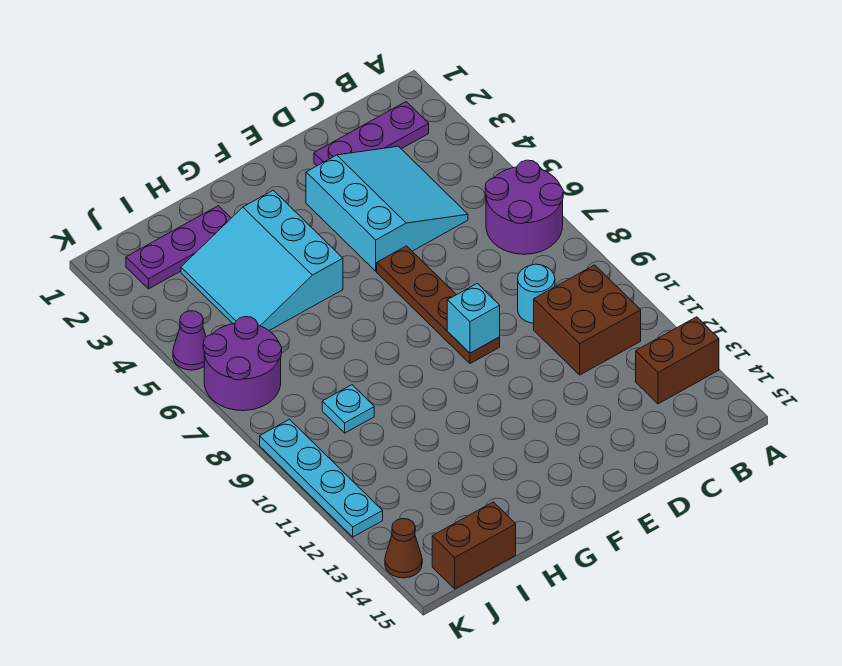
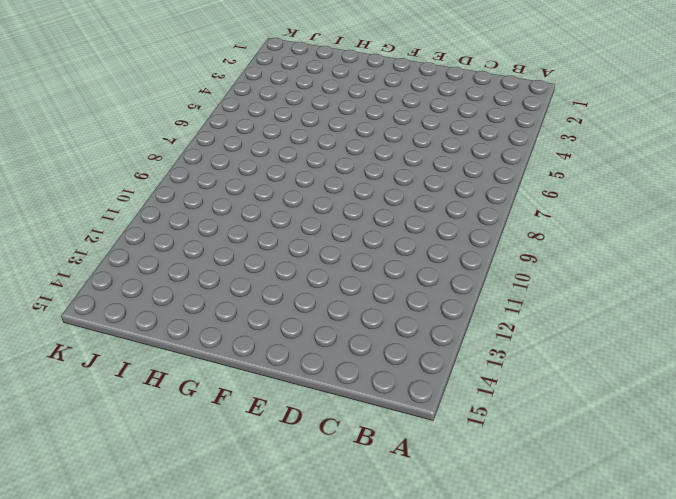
none -> purple 2x2 round brick [485,160,563,254]
none -> brown 1x2 brick [636,317,719,404]
none -> purple 1x3 plate [314,102,429,166]

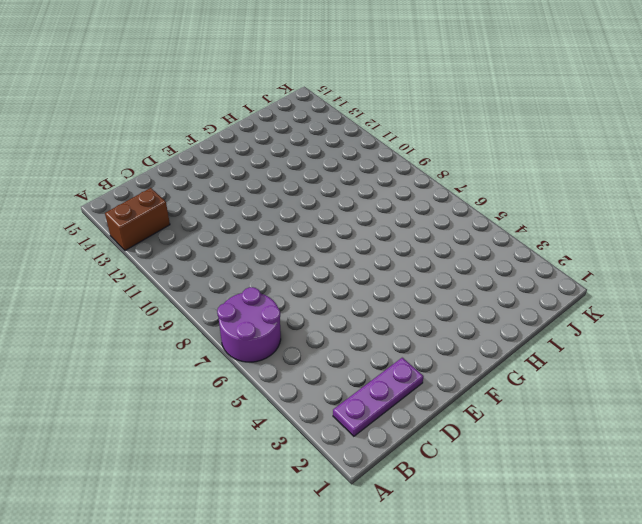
none -> brown 2x2 brick [534,265,641,375]
none -> cyan 3x3 slope [306,146,468,271]
none -> cyan 1x1 round brick [518,264,555,323]

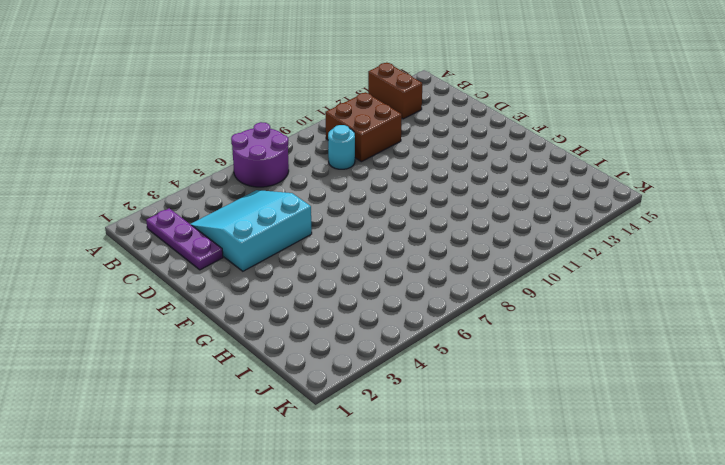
none -> brown 1x4 plate [377,246,500,364]
none -> cyan 3x3 slope [181,190,343,330]
none -> purple 1x3 plate [126,206,231,289]

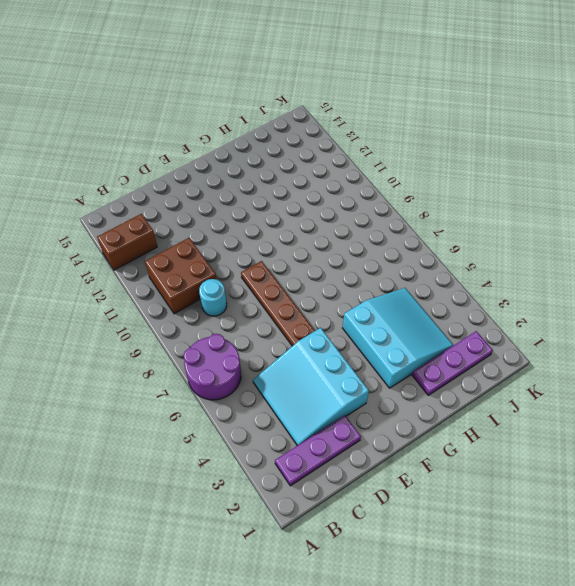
none -> cyan 1x1 plate [322,385,374,433]
none -> brown 1x2 brick [432,502,516,589]
none -> purple 2x2 round brick [203,317,282,411]

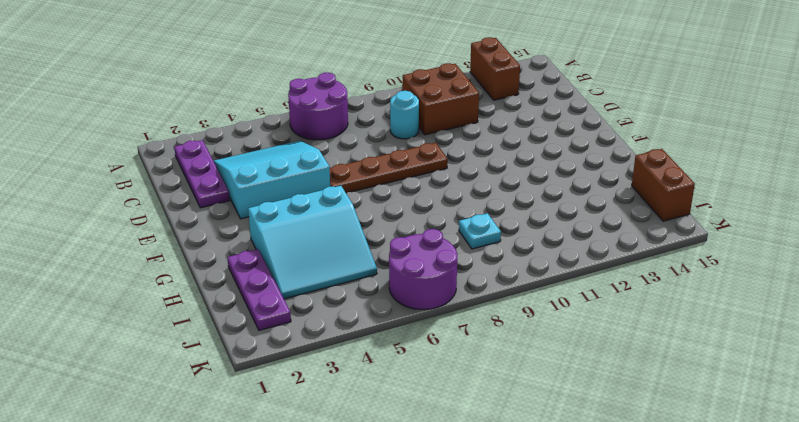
none -> purple 1x1 cone [173,311,206,370]
none -> cyan 1x4 plate [260,419,383,537]
none -> brown 1x1 cone [385,519,422,578]

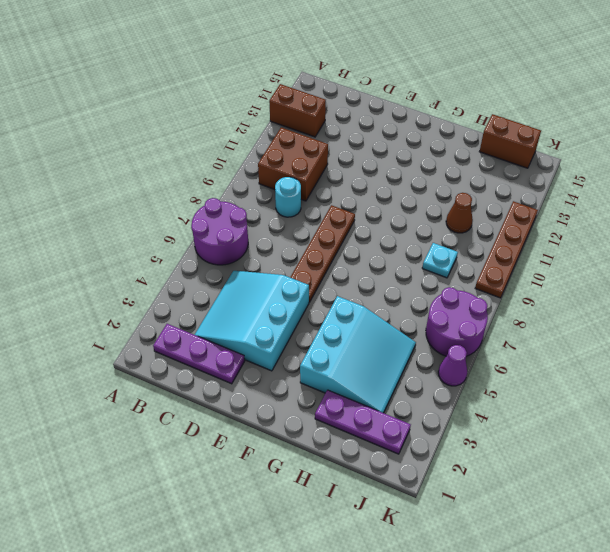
brown 1x1 cone [446,193,473,233] -> brown 1x1 cone moved to [385,519,422,578]
brown 1x4 plate [475,201,538,298] -> cyan 1x4 plate [260,419,383,537]
none -> cyan 1x1 brick [447,284,500,353]

